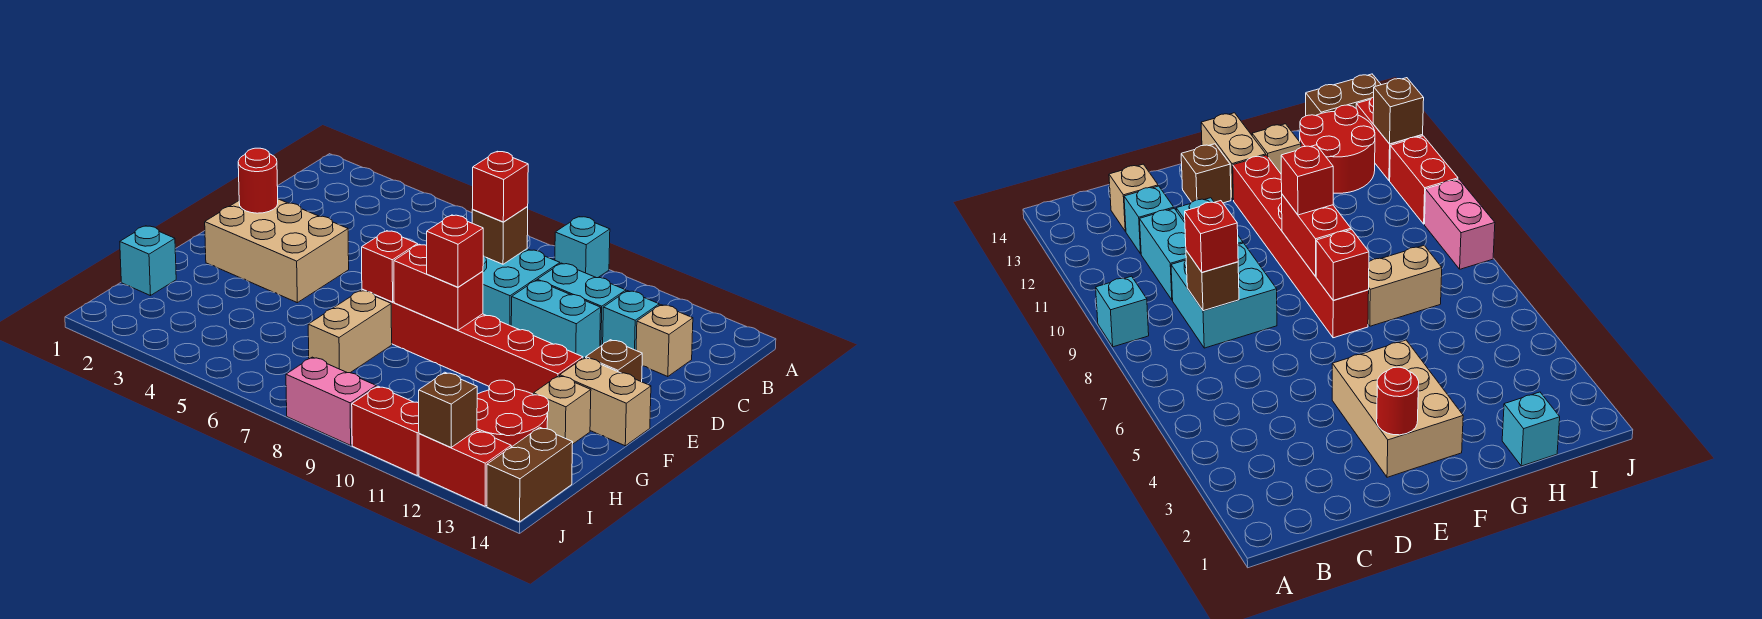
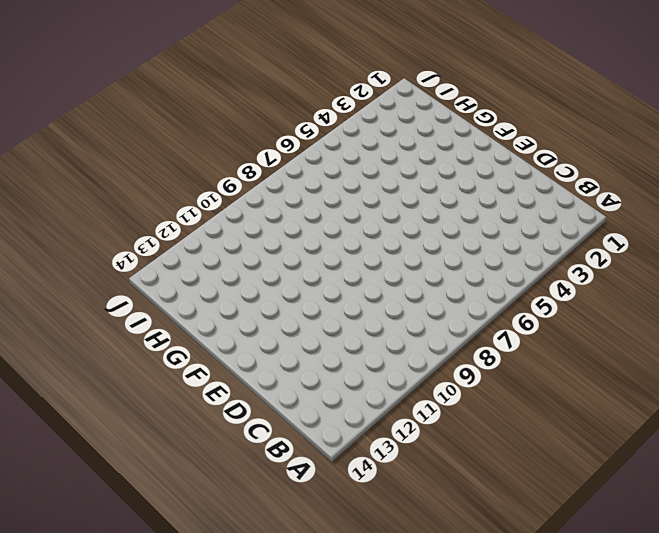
none -> cyan 1x1 brick [555,217,610,278]
none -> cyan 2x2 brick [483,249,560,326]
none -> cyan 1x2 brick [537,263,626,346]

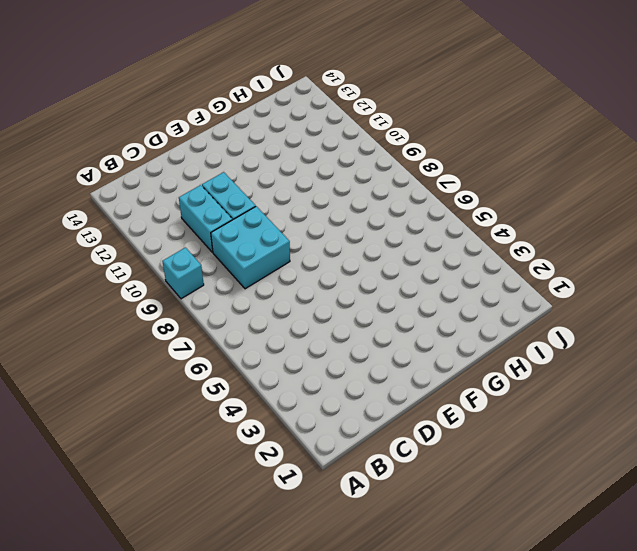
none -> cyan 1x1 brick [603,291,659,350]
none -> tan 1x1 brick [636,305,693,377]
none -> tan 2x3 brick [205,199,349,303]

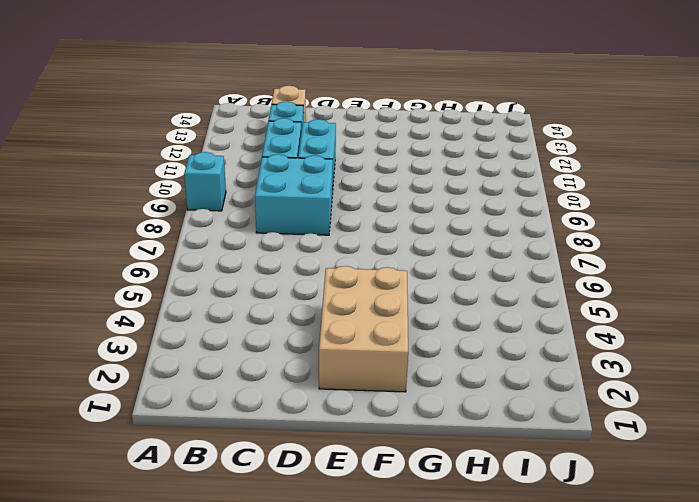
none -> brown 1x1 brick [586,340,642,382]
none -> red 1x6 brick [362,289,583,394]
none -> tan 1x2 brick [560,358,651,446]

